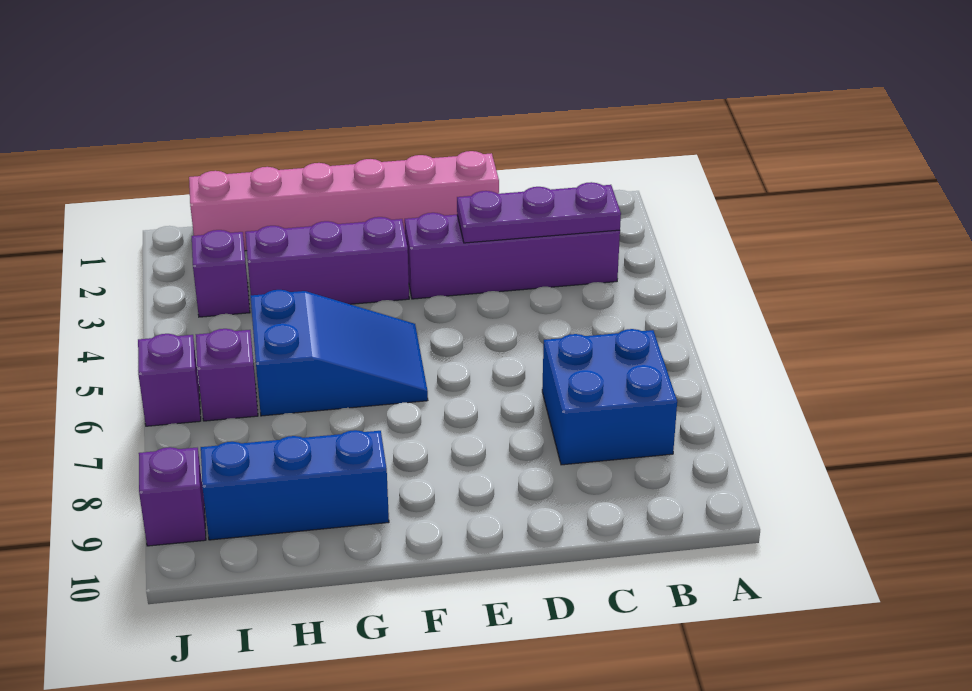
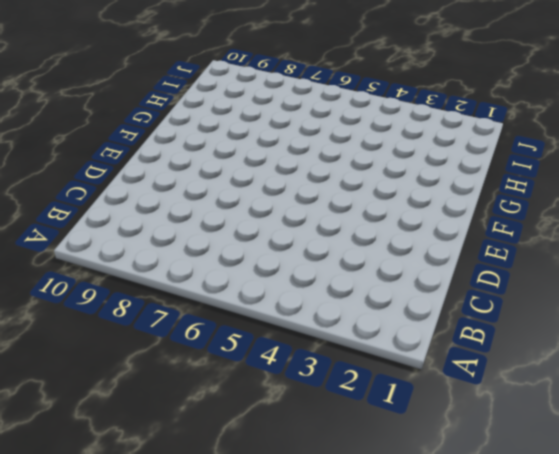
none -> purple 1x4 brick [405,213,620,299]
none -> blue 2x2 brick [542,329,677,465]

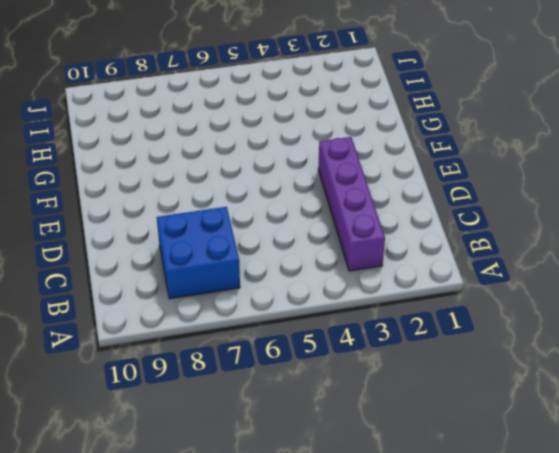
none -> pink 1x6 brick [189,151,499,251]
none -> purple 1x3 brick [245,217,409,304]

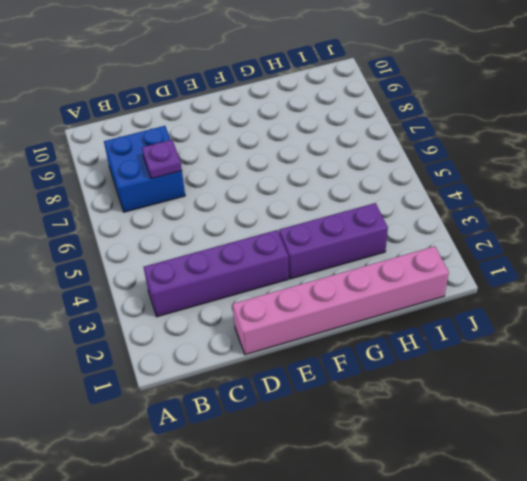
purple 1x1 plate [142,140,182,179] -> none
none -> blue 2x3 slope [251,290,428,416]
none -> blue 1x3 brick [201,430,389,540]

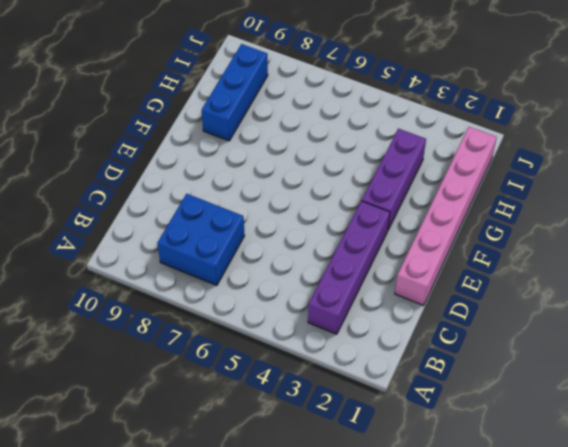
none -> blue 2x3 slope [251,290,428,416]
none -> purple 1x1 brick [192,230,250,317]

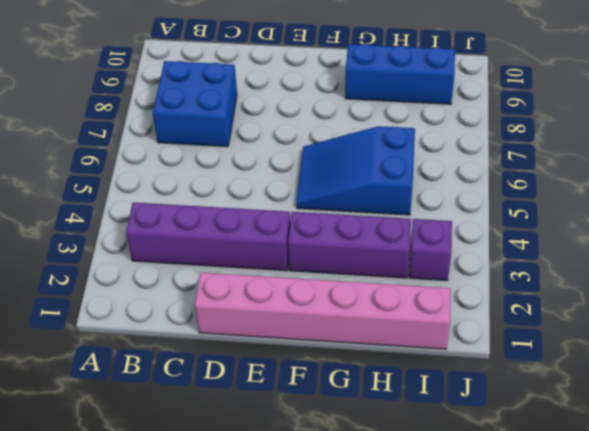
none -> purple 1x1 brick [196,329,258,421]
none -> purple 1x1 brick [138,334,201,426]

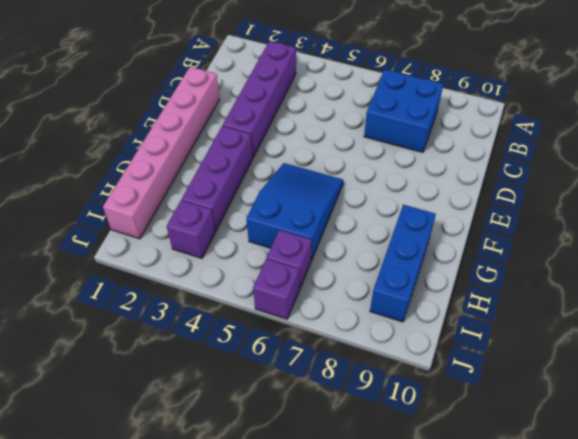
none -> purple 1x1 brick [139,447,206,546]
none -> purple 1x3 plate [457,182,621,243]

